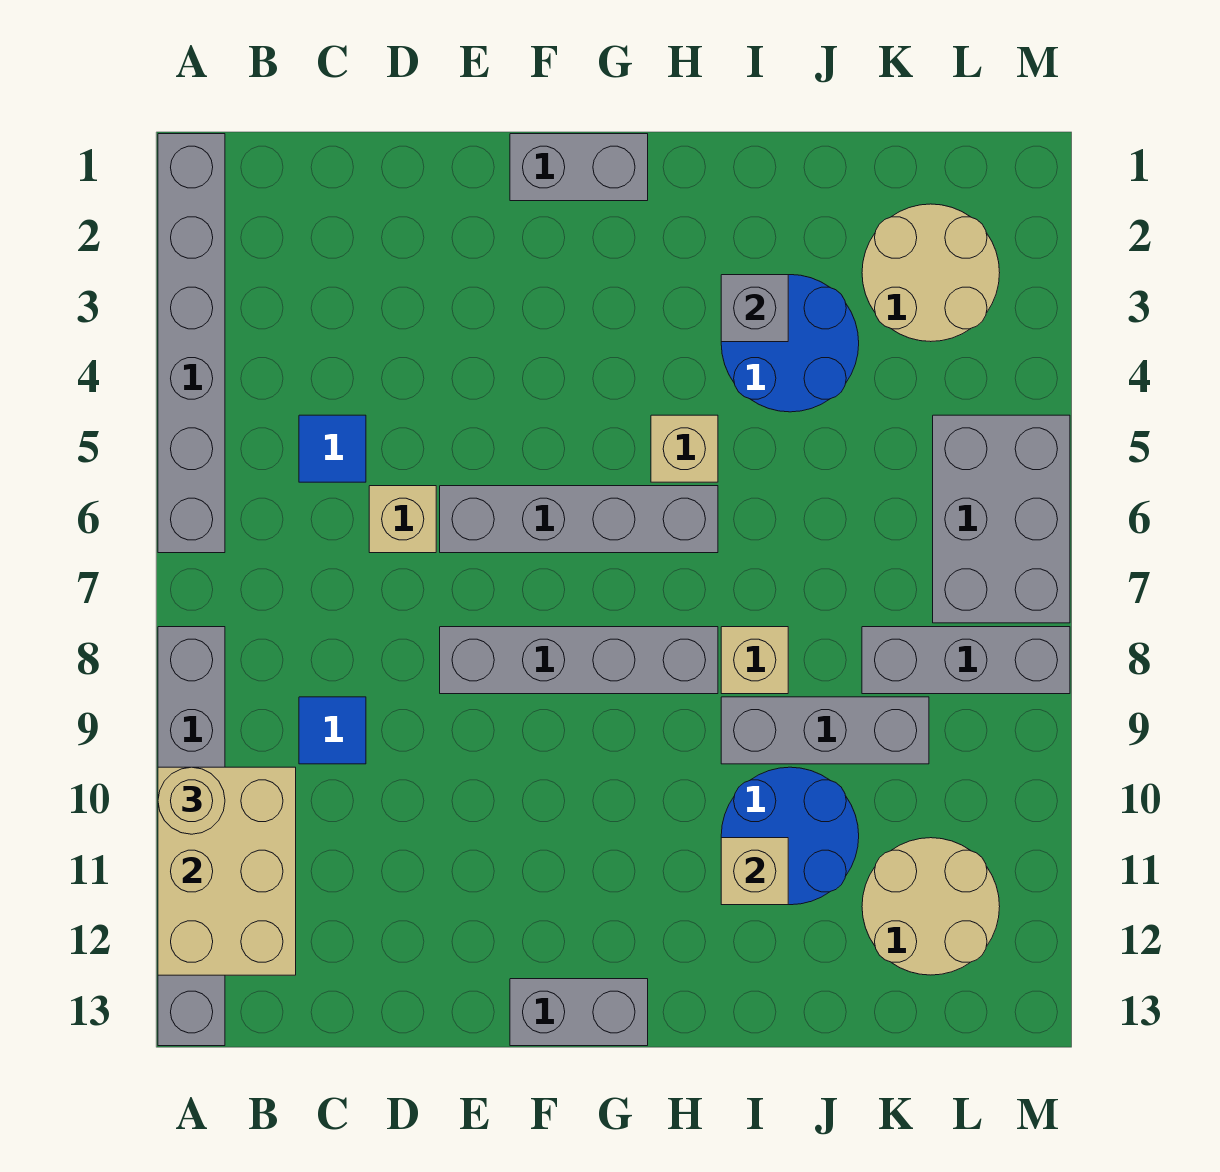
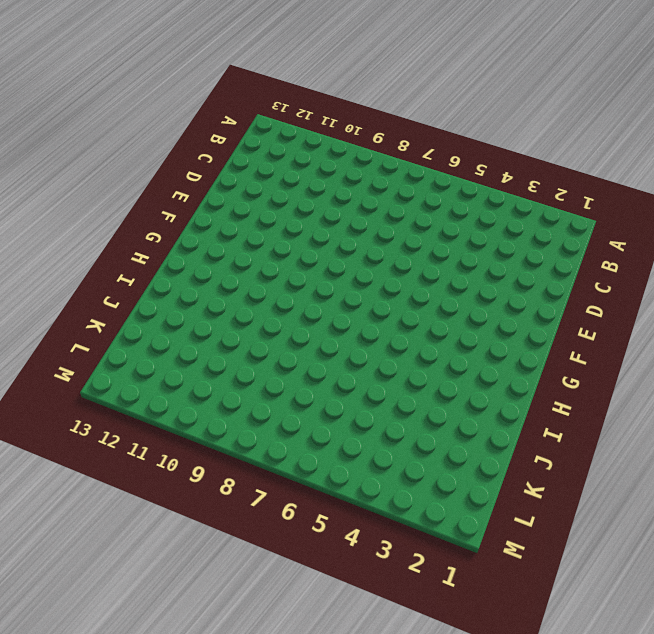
none -> grey 1x6 brick [158,134,225,553]
none -> grey 1x6 brick [158,627,225,1046]
none -> blue 1x1 tile [299,415,366,482]

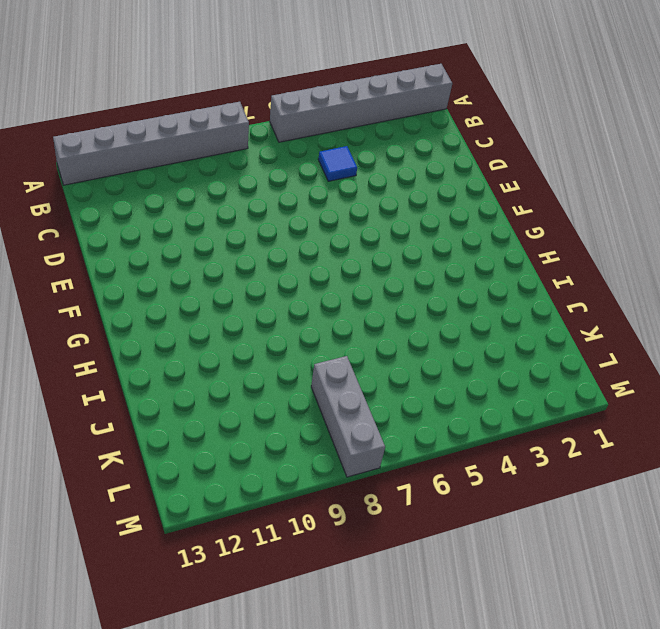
none -> blue 1x1 tile [299,697,366,764]
none -> tan 1x1 brick [369,486,436,553]
none -> grey 1x4 brick [440,486,718,553]

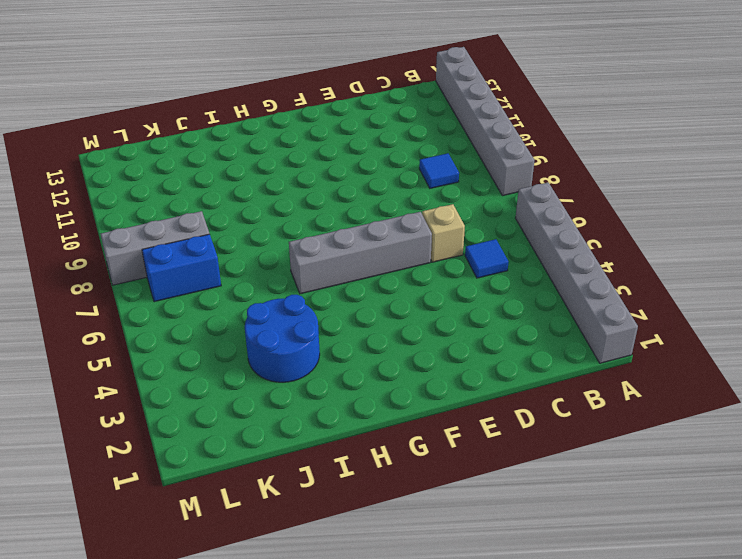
blue 1x2 brick [142,234,221,302] -> grey 2x3 brick [933,415,1070,623]
none -> grey 1x4 brick [440,627,718,694]
none -> grey 1x2 brick [510,134,648,201]
none -> grey 1x2 brick [510,979,648,1046]

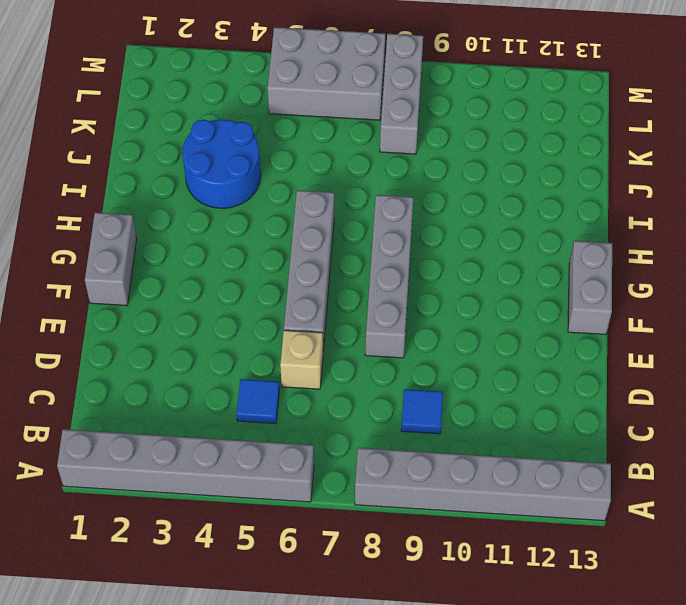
none -> tan 1x1 brick [651,415,718,482]
none -> tan 1x1 brick [721,627,788,694]
none -> grey 1x3 brick [721,697,929,764]

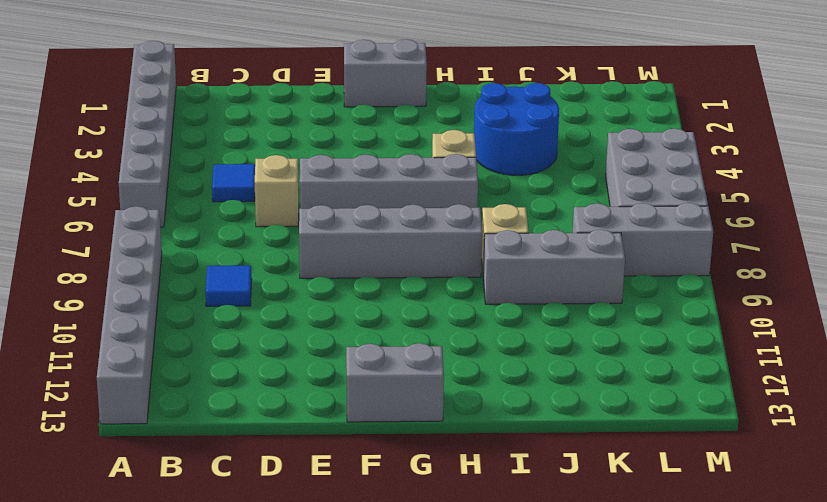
none -> blue 2x2 round brick [721,767,859,905]
none -> tan 2x2 round brick [862,204,1000,342]
none -> tan 2x2 round brick [862,838,1000,975]

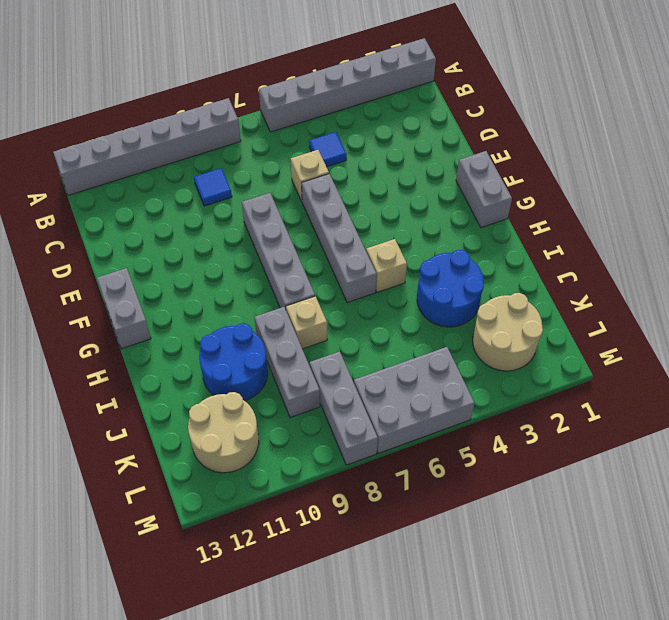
none -> tan 2x3 brick [158,767,296,975]
none -> grey 1x1 brick [721,275,788,342]
none -> tan 1x1 brick [721,838,788,905]

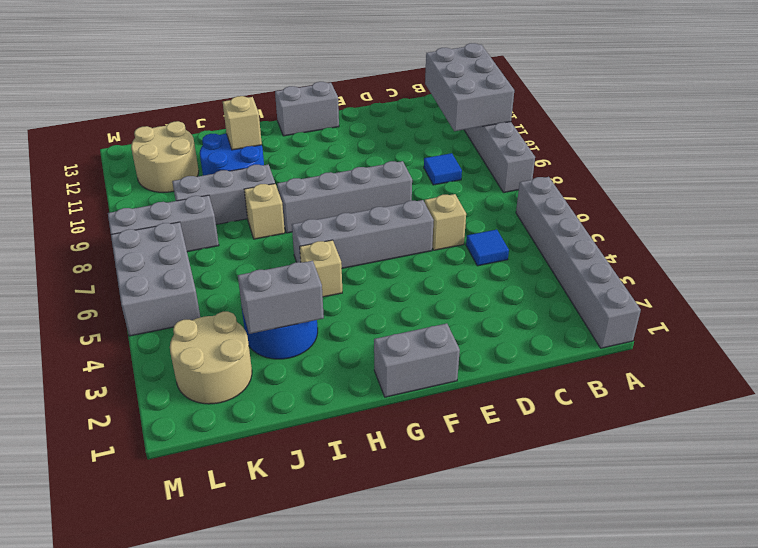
grey 2x3 brick [425,43,514,131] -> tan 2x3 brick [158,767,296,975]
grey 1x2 brick [238,261,324,334] -> grey 1x1 brick [721,275,788,342]
none -> tan 1x1 round brick [158,767,225,834]

